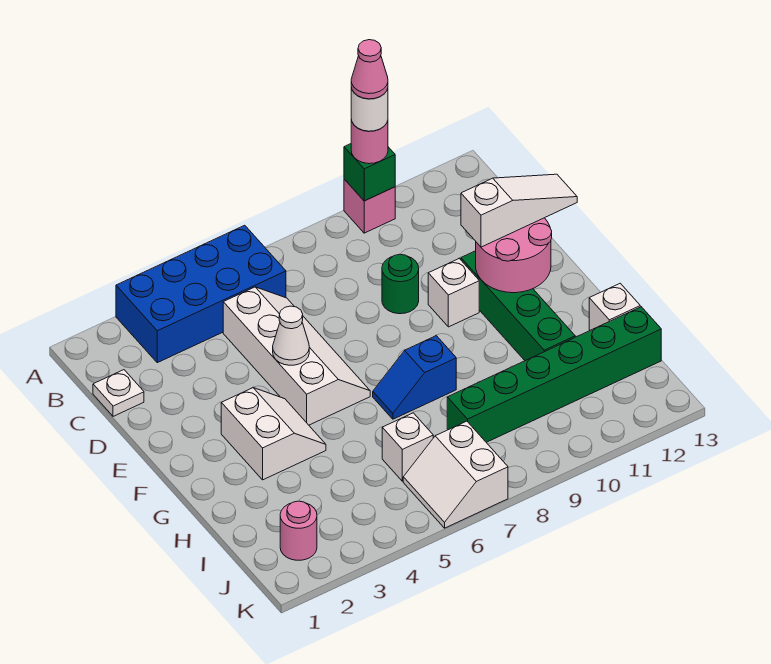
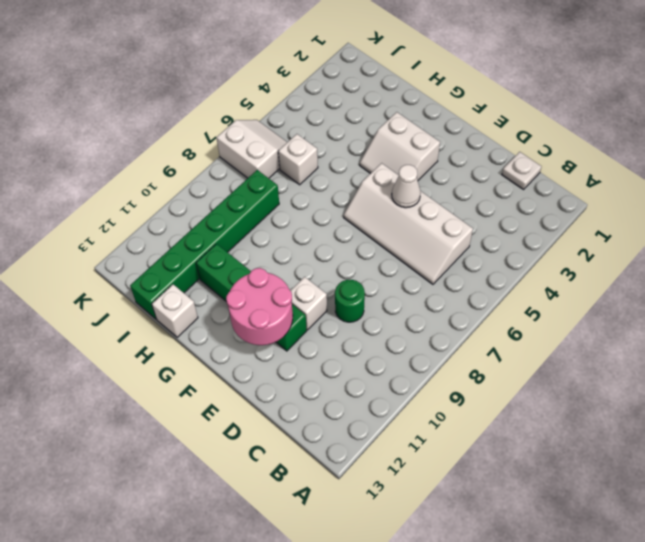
none -> blue 2x4 brick [116,225,286,363]
none -> pink 1x1 brick [344,179,395,233]
none -> blue 1x2 slope [373,336,456,419]

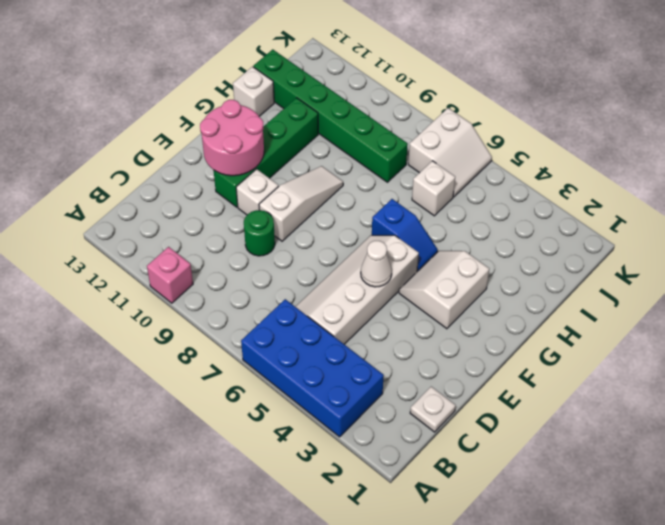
white 1x3 slope [259,166,343,241] -> white 1x3 slope turned to [461,174,577,247]
blue 1x2 slope [372,199,438,272] -> blue 1x2 slope moved to [373,336,456,419]
none -> pink 1x1 round brick [280,501,317,560]
none -> green 1x1 brick [344,144,395,201]
none -> pink 1x1 round brick [351,120,388,164]

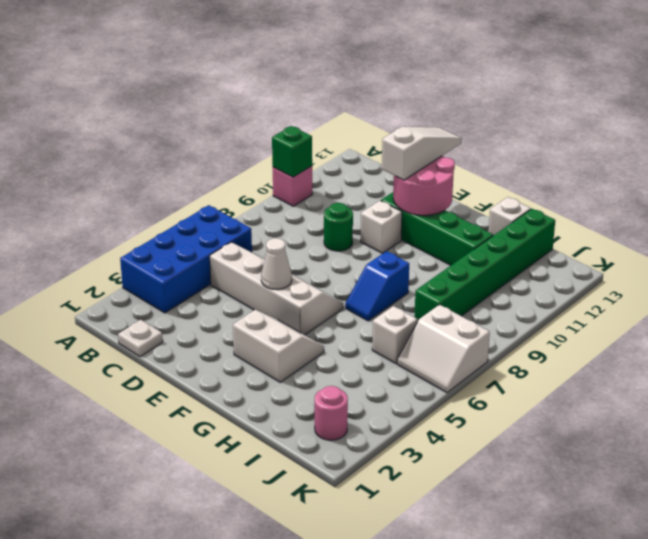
none -> pink 1x1 round brick [351,120,388,164]
none -> white 1x1 round brick [351,87,388,131]
none -> pink 1x1 cone [351,40,388,99]

